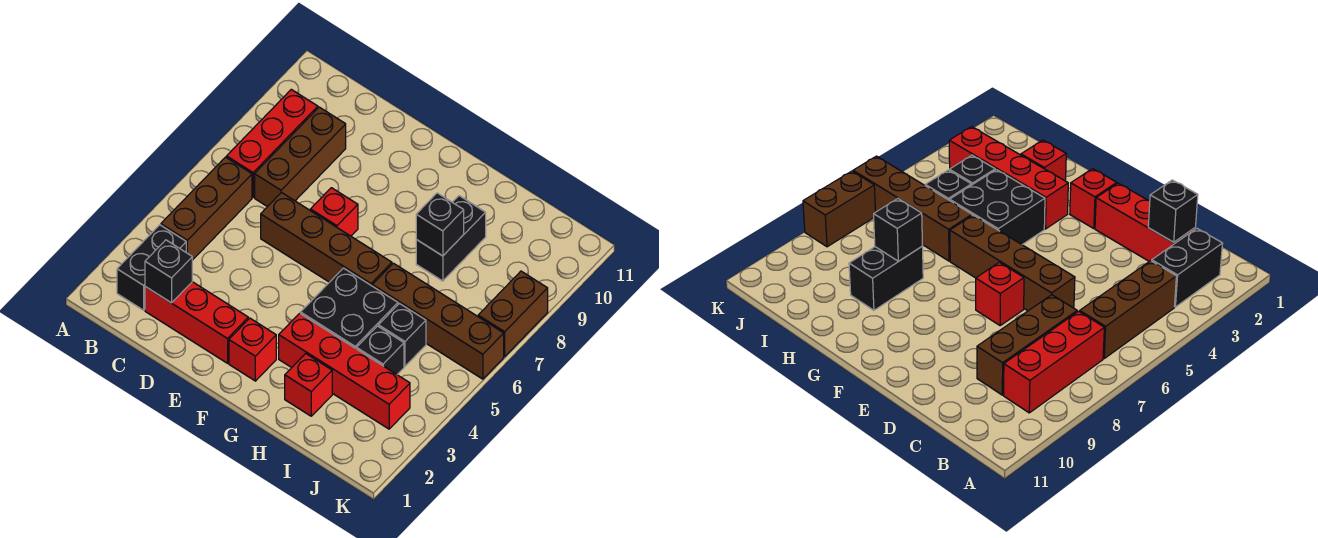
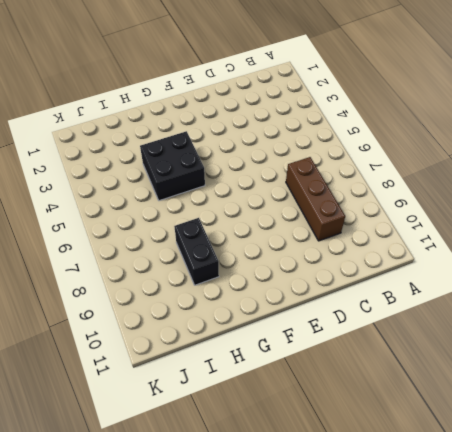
none -> black 1x2 brick [117,225,186,310]
none -> brown 1x3 brick [161,157,252,260]
none -> red 1x3 brick [227,89,318,197]

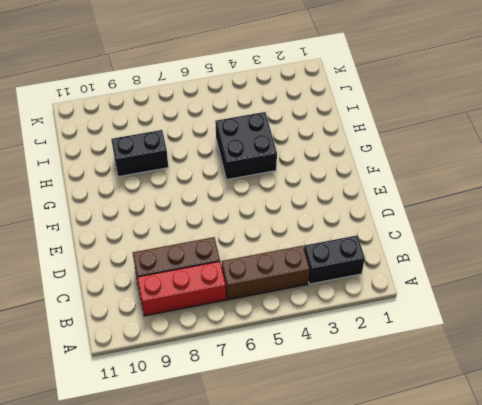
none -> red 1x3 brick [145,282,248,363]
none -> brown 1x4 brick [261,193,392,286]
none -> red 1x1 brick [310,188,358,236]

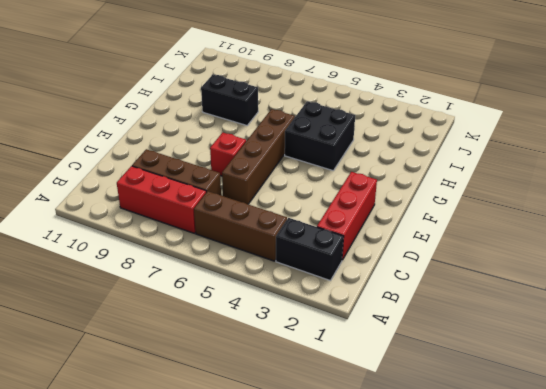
none -> red 1x1 brick [229,318,276,381]
none -> red 1x4 brick [279,313,410,429]
none -> red 1x1 brick [285,354,332,416]

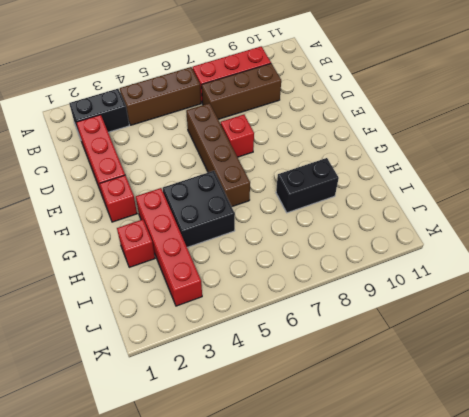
none -> brown 1x4 brick [372,263,504,379]
none -> black 1x1 brick [357,326,404,374]
none -> black 1x1 brick [378,303,426,366]

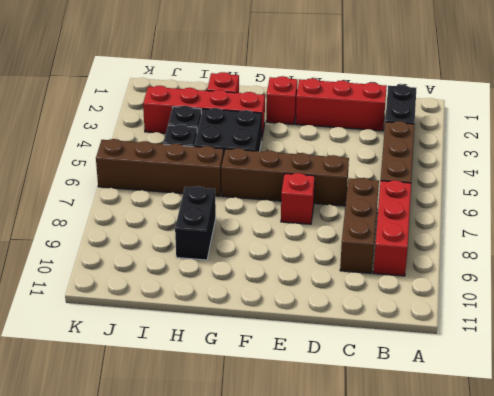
none -> brown 1x2 brick [478,271,548,356]
none -> black 1x1 brick [145,240,192,303]
none -> black 1x1 brick [416,193,464,256]

